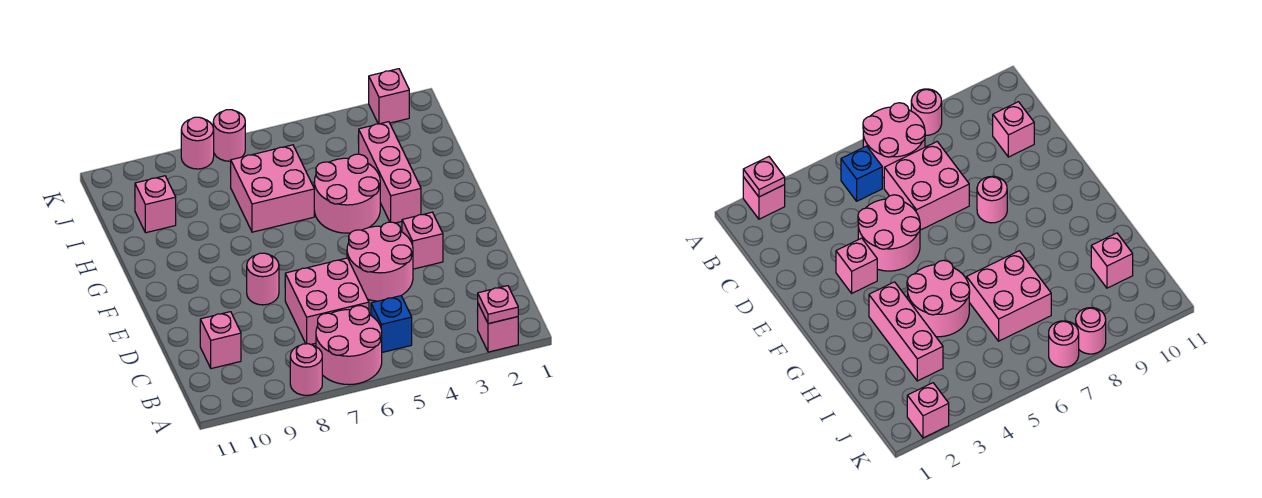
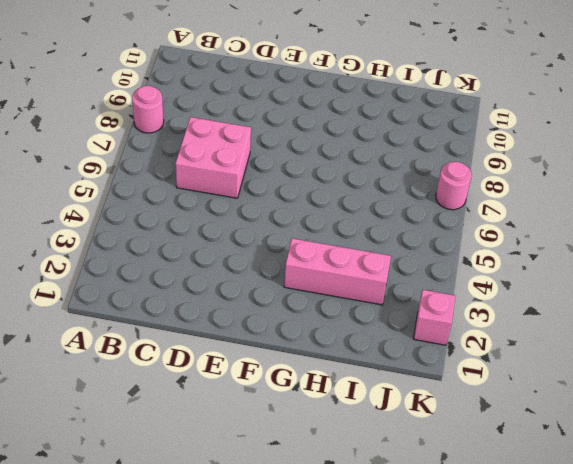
none -> pink 1x1 brick [477,304,518,352]
none -> pink 2x2 round brick [316,306,382,385]
none -> blue 1x1 brick [371,296,412,352]

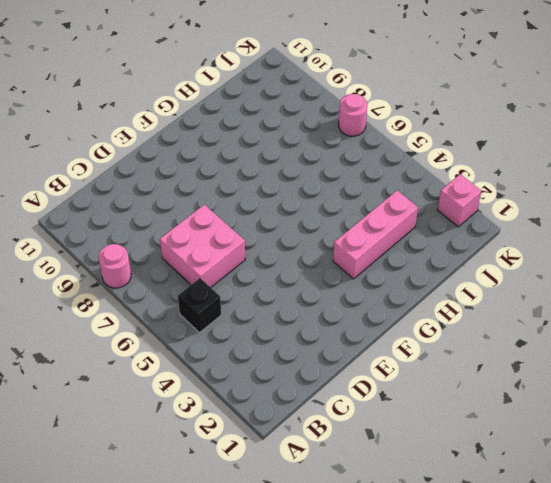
black 1x1 brick [178,278,221,333] -> blue 1x1 brick [371,296,412,352]
none -> pink 1x1 brick [477,304,518,352]
none -> pink 2x2 round brick [316,306,382,385]
none -> pink 1x1 brick [200,312,241,369]

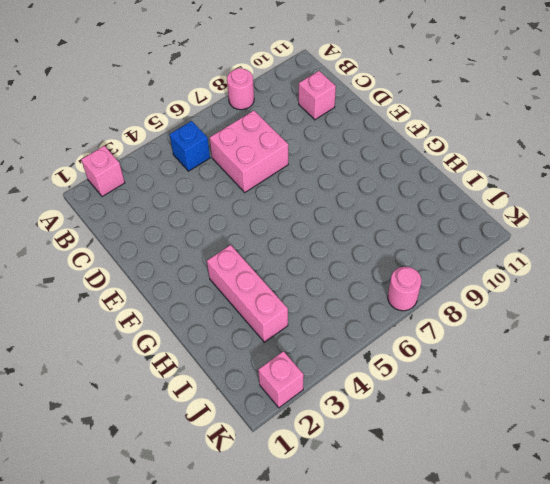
none -> pink 2x2 round brick [316,306,382,385]
none -> pink 2x2 round brick [347,222,413,301]
none -> pink 1x1 brick [402,212,443,269]

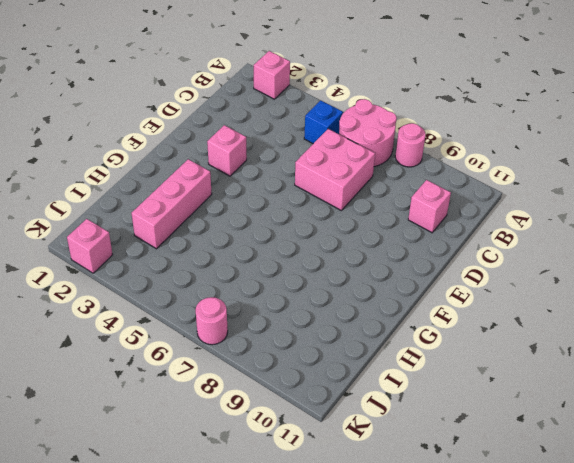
none -> pink 2x2 round brick [347,222,413,301]
none -> pink 1x1 round brick [247,253,279,305]
none -> pink 2x2 round brick [314,154,380,233]

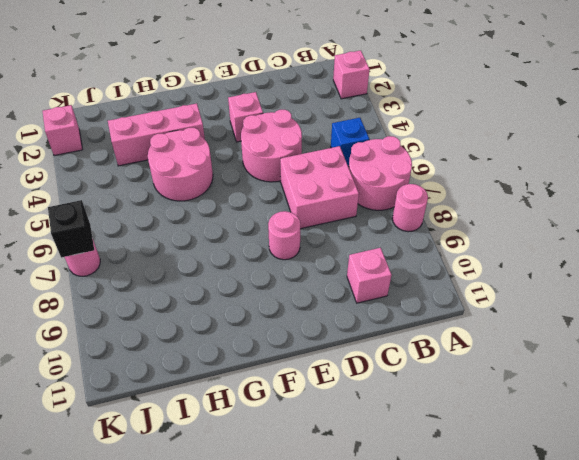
black 1x1 brick [48,200,94,258] -> none
none -> pink 2x2 brick [231,145,314,232]
none -> pink 1x1 brick [135,176,176,233]
none -> pink 1x1 round brick [181,117,214,169]

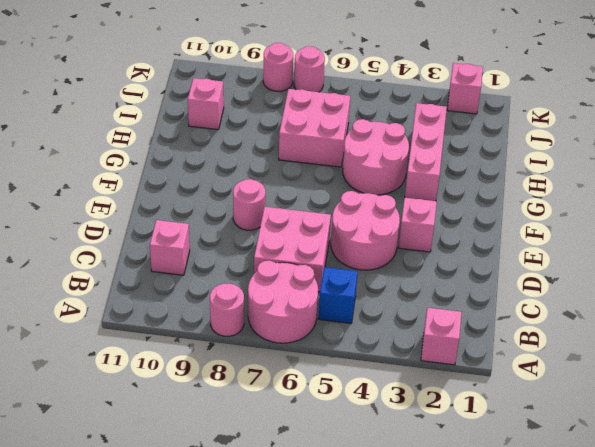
none -> pink 1x1 plate [478,286,518,324]

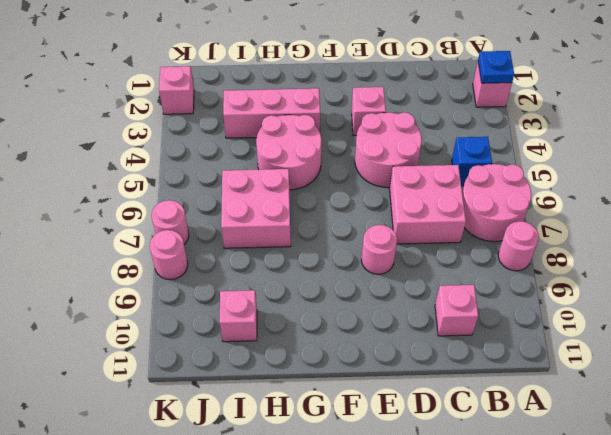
blue 1x1 plate [478,51,514,83] -> pink 1x1 plate [478,286,518,324]

